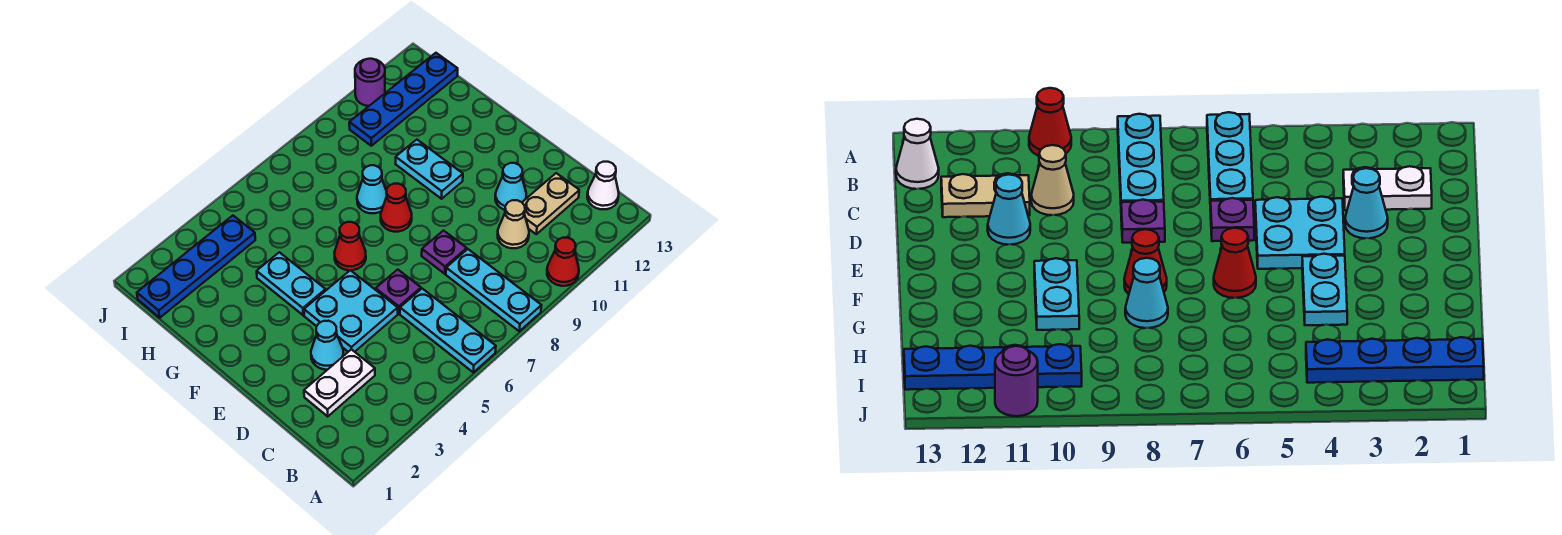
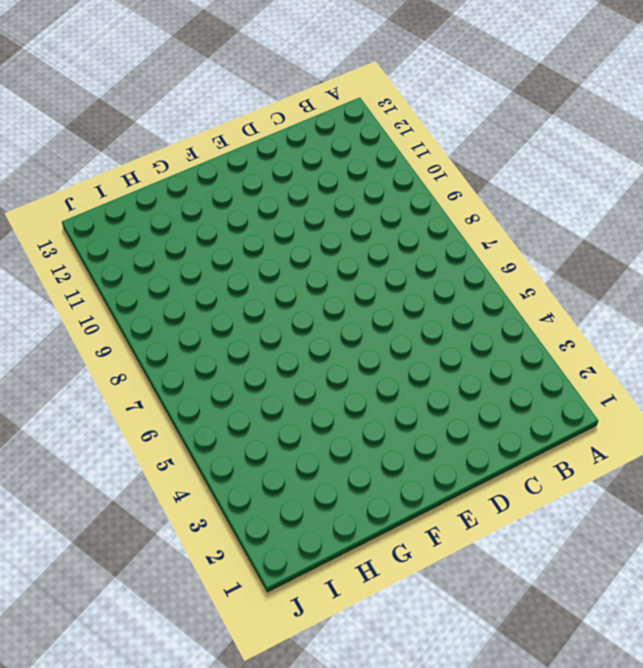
none -> cyan 1x3 plate [400,289,496,372]
none -> cyan 1x3 plate [446,249,541,331]
none -> red 1x1 cone [547,238,579,286]

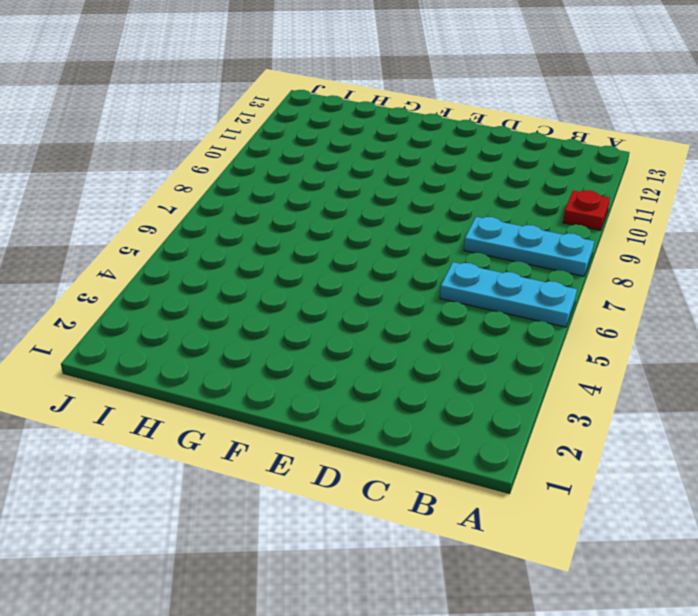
red 1x1 plate [563,190,610,230] -> red 1x1 cone [547,238,579,286]
none -> white 1x1 cone [587,162,619,209]
none -> white 1x2 plate [304,349,375,416]
none -> tan 1x1 cone [498,200,529,248]

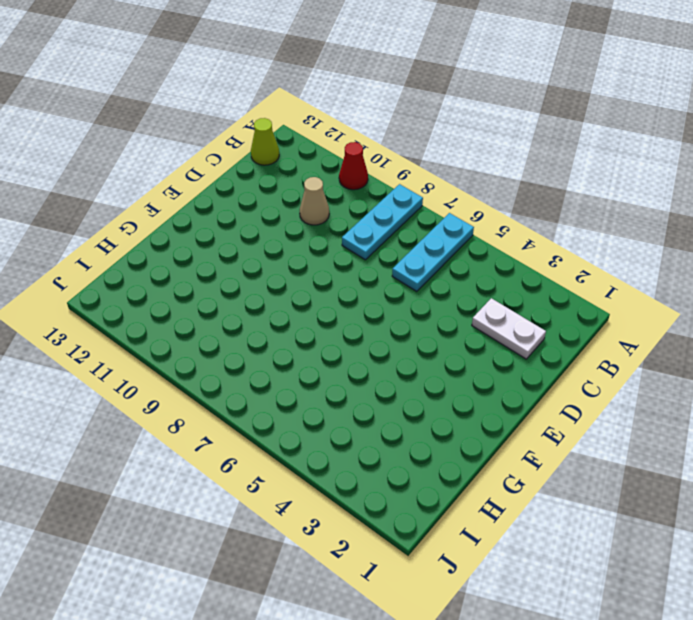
lime 1x1 cone [251,118,279,165] -> white 1x1 cone [587,162,619,209]
none -> tan 1x2 plate [522,173,579,234]
none -> cyan 1x1 cone [311,321,343,370]
none -> cyan 2x2 plate [304,270,398,352]

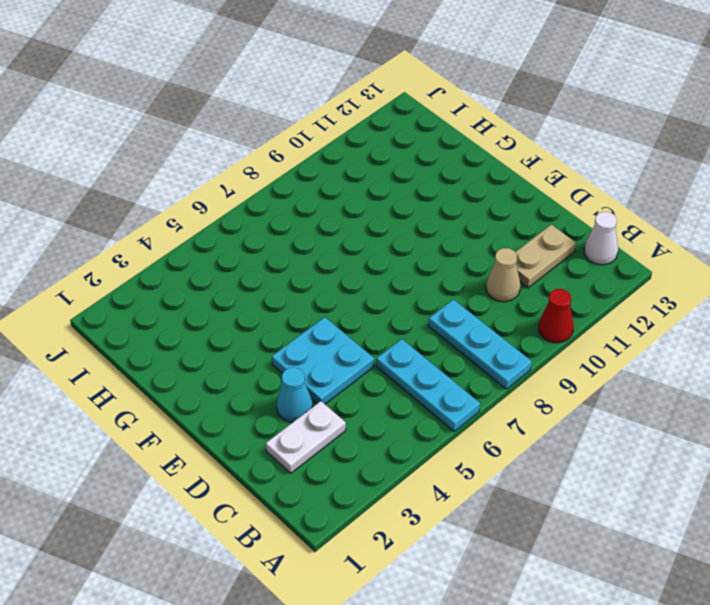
none -> purple 1x1 plate [376,270,421,314]
none -> purple 1x1 plate [422,231,467,274]
none -> cyan 1x1 cone [495,163,526,210]

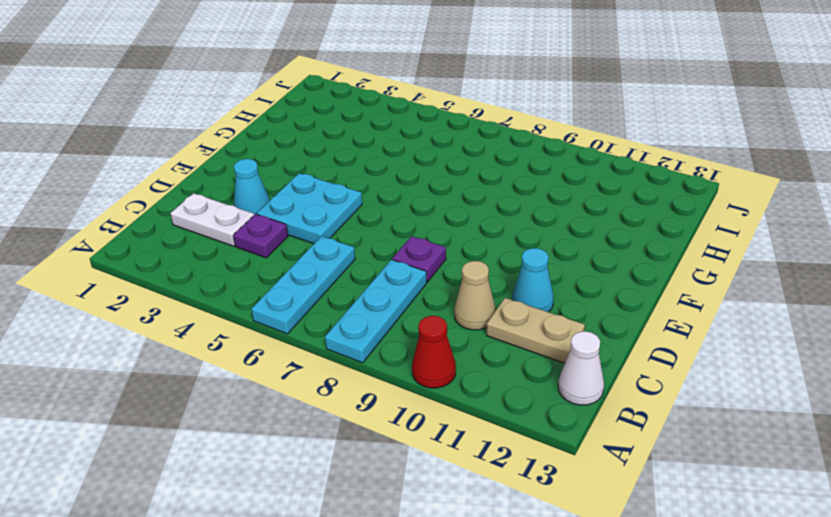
purple 1x1 plate [233,214,288,258] -> purple 1x1 plate moved to [376,270,421,314]
none -> cyan 1x2 plate [257,252,326,315]
none -> red 1x1 cone [334,222,366,270]
none -> red 1x1 cone [381,184,412,232]

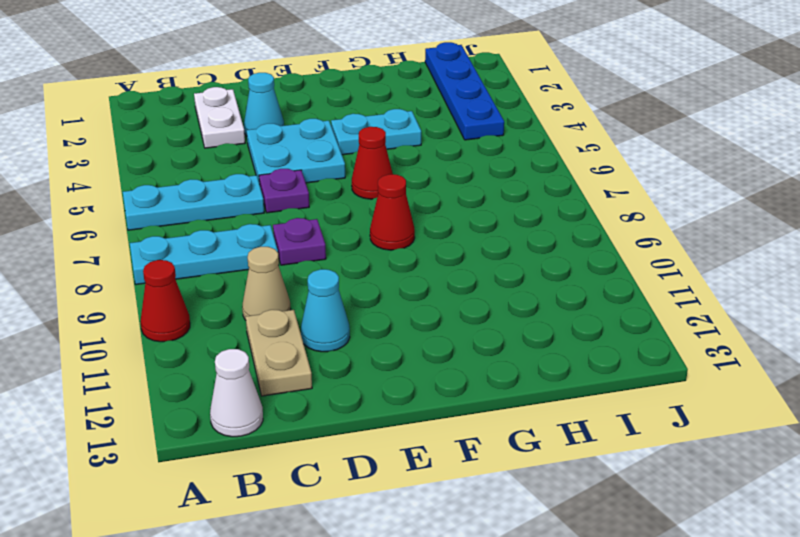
none -> cyan 1x2 plate [396,140,463,199]
none -> cyan 1x1 cone [357,165,387,213]
none -> blue 1x4 plate [349,53,458,146]

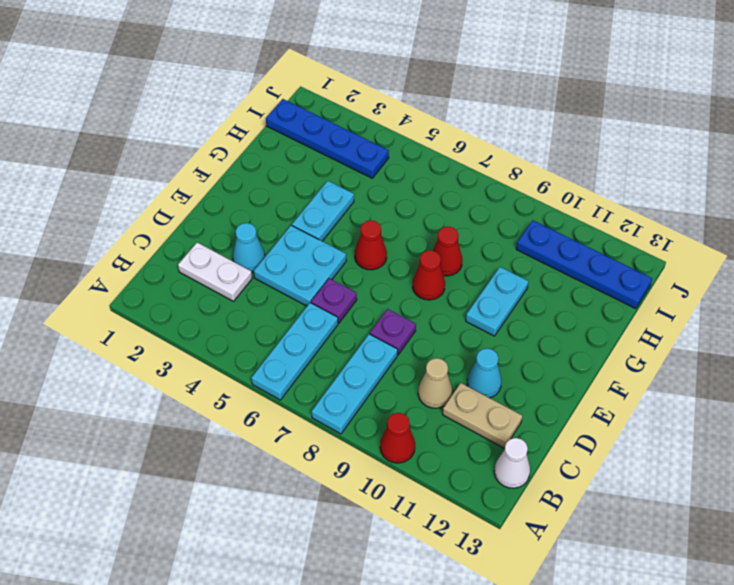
red 1x1 cone [433,227,462,276] -> cyan 1x1 cone [357,165,387,213]
none -> purple 1x1 round brick [355,59,385,106]

